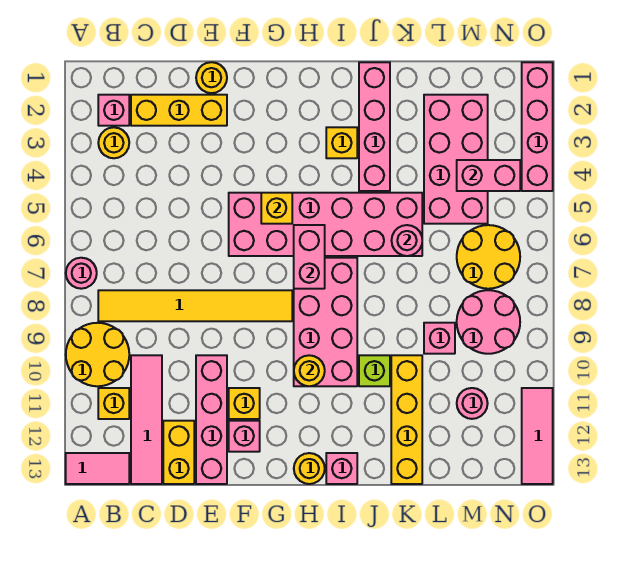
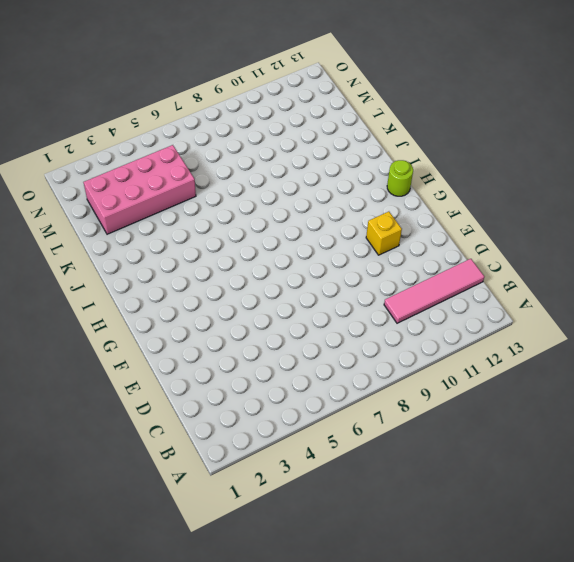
lime 1x1 round brick [387,160,413,196] -> yellow 1x1 round brick [294,453,325,484]
none -> pink 1x1 round brick [66,258,97,289]
none -> yellow 2x2 round brick [66,323,129,386]
none -> pink 1x2 tile [66,453,129,484]
none -> pink 1x1 brick [98,95,129,126]

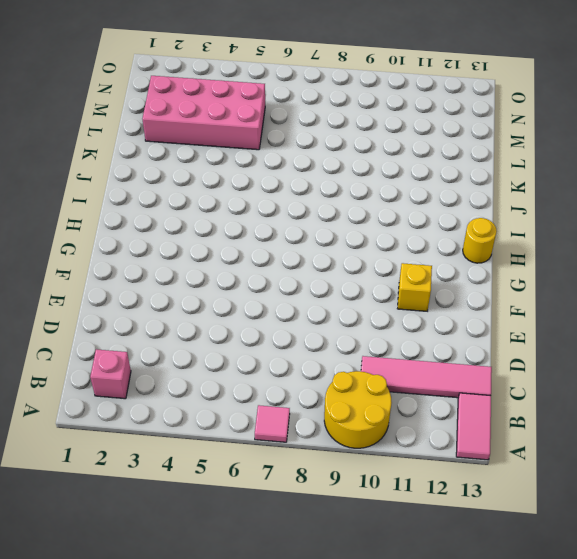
pink 1x1 tile [255,405,290,442] -> pink 1x1 round brick [66,258,97,289]
none -> yellow 1x1 round brick [98,127,129,158]
none -> yellow 1x6 tile [98,290,292,321]
none -> yellow 1x1 brick [98,388,129,419]
none -> yellow 1x3 brick [131,95,227,126]

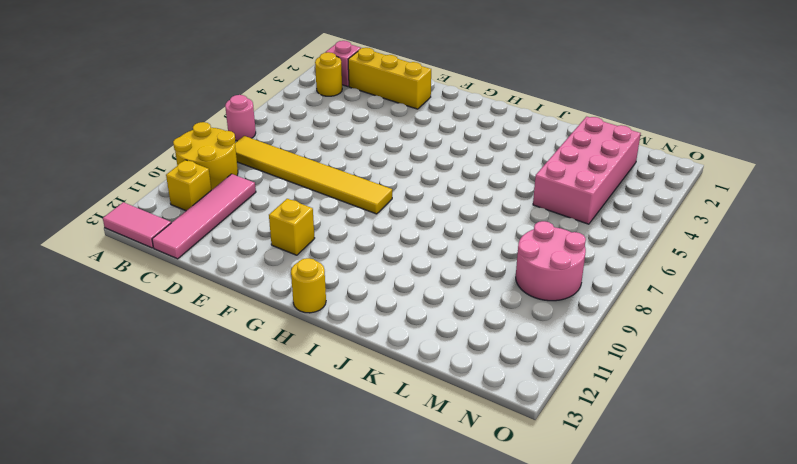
none -> yellow 1x2 brick [163,421,194,484]
none -> yellow 1x1 round brick [196,62,227,93]
none -> pink 1x4 brick [196,355,227,484]
none -> pink 2x6 brick [229,193,422,256]

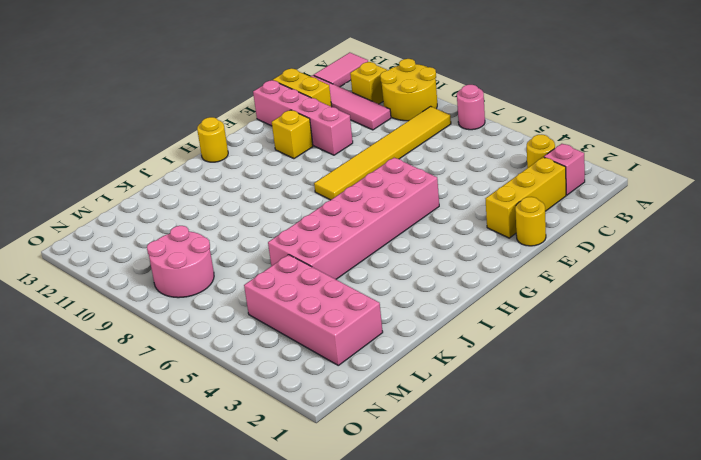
none -> pink 1x1 brick [229,421,260,452]
none -> pink 2x4 brick [294,258,357,386]
none -> yellow 1x1 brick [326,127,357,158]
none -> pink 1x1 brick [326,453,357,484]

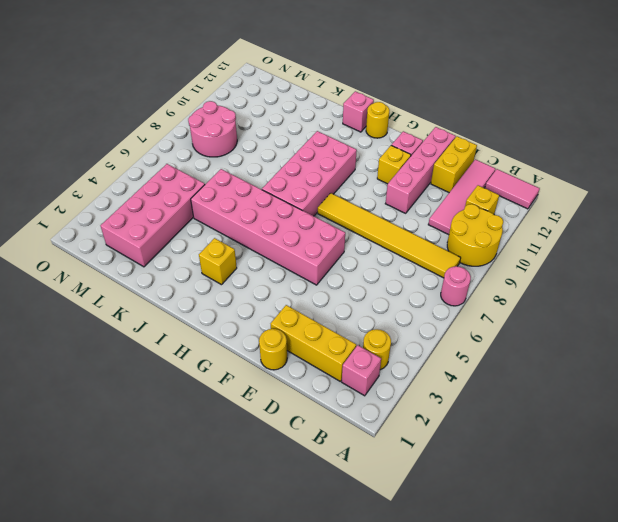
none -> pink 1x4 brick [359,62,390,191]
none -> lime 1x1 brick [359,355,390,386]
none -> yellow 1x4 brick [391,355,422,484]
none -> pink 1x1 brick [424,323,455,354]

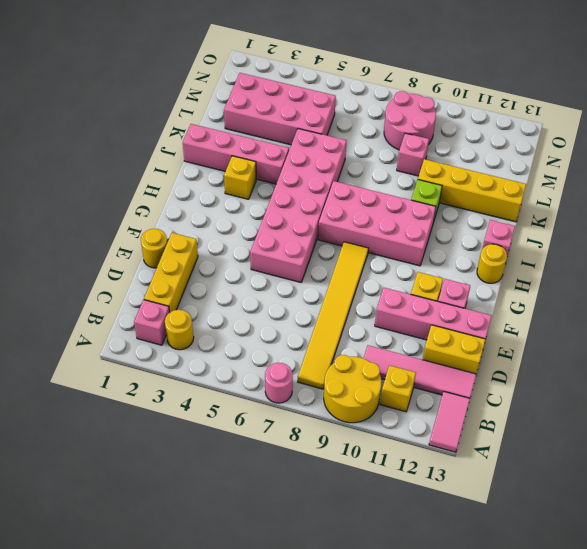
none -> yellow 2x2 round brick [457,225,520,289]
none -> pink 1x1 round brick [457,388,488,419]
none -> pink 1x4 brick [522,62,553,191]
none -> pink 1x3 tile [522,388,553,484]

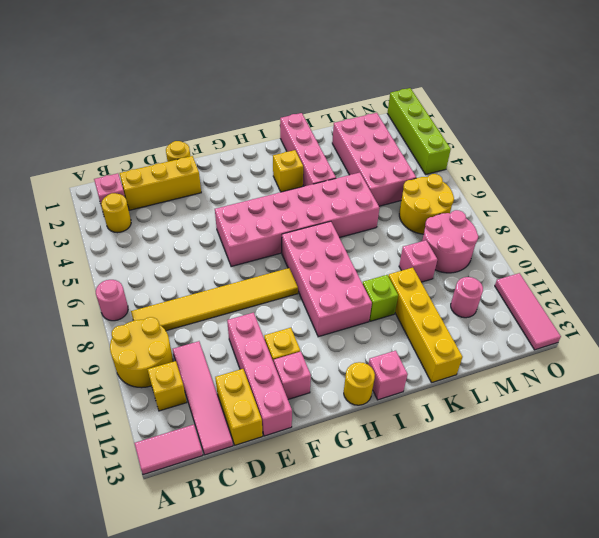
lime 1x4 brick [387,88,451,174] -> pink 1x4 brick [522,62,553,191]
none -> yellow 1x1 brick [261,193,292,224]
none -> pink 1x2 brick [294,225,325,289]
none -> yellow 1x1 round brick [294,355,325,386]
none -> pink 1x1 round brick [392,225,422,256]

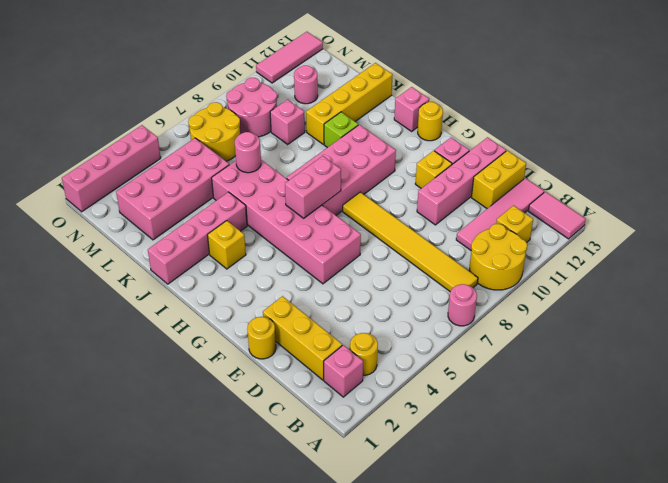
none -> yellow 1x1 brick [261,193,292,224]
none -> yellow 1x1 round brick [294,355,325,386]
none -> pink 1x2 brick [457,160,520,191]

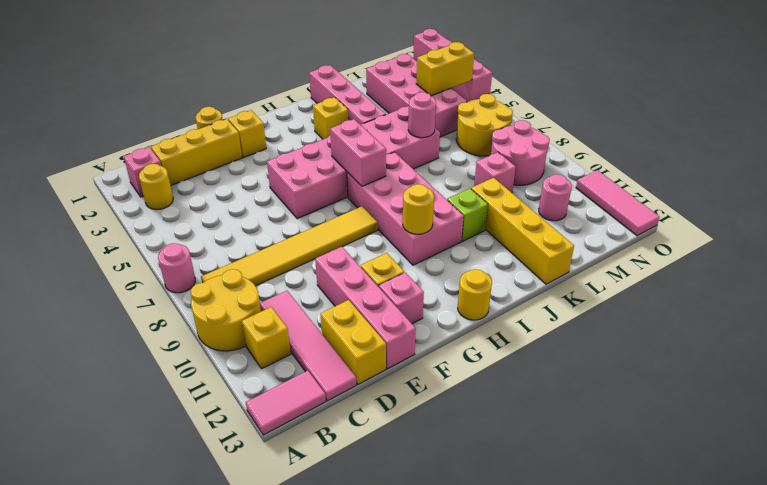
yellow 1x1 brick [228,110,266,157] -> yellow 1x1 brick moved to [261,193,292,224]
yellow 1x2 brick [416,42,474,96] -> pink 1x2 brick [457,160,520,191]
none -> pink 1x1 brick [326,453,357,484]

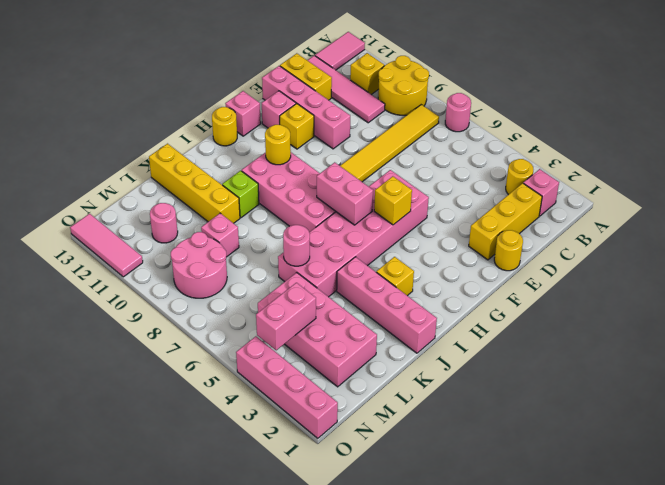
pink 1x1 brick [225,91,261,136] -> pink 1x1 brick moved to [326,453,357,484]
none -> yellow 2x2 round brick [457,225,520,289]

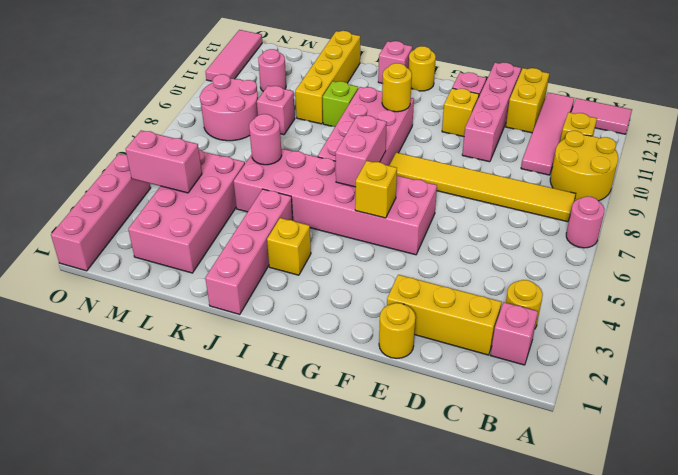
none -> yellow 2x2 round brick [457,225,520,289]

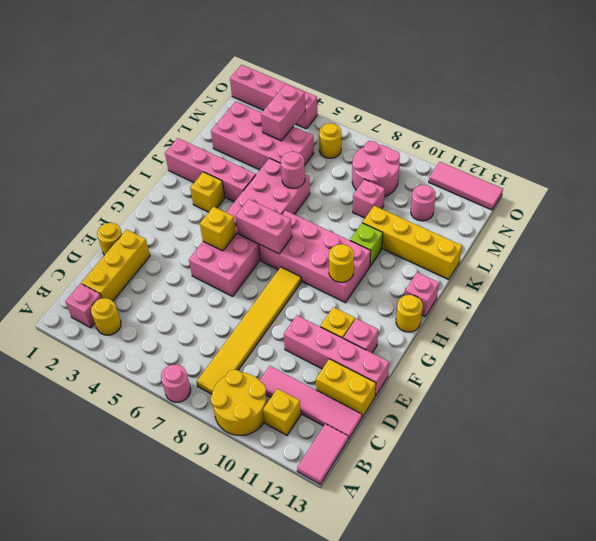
yellow 1x1 round brick [319,123,341,158] -> yellow 2x2 round brick [457,225,520,289]

